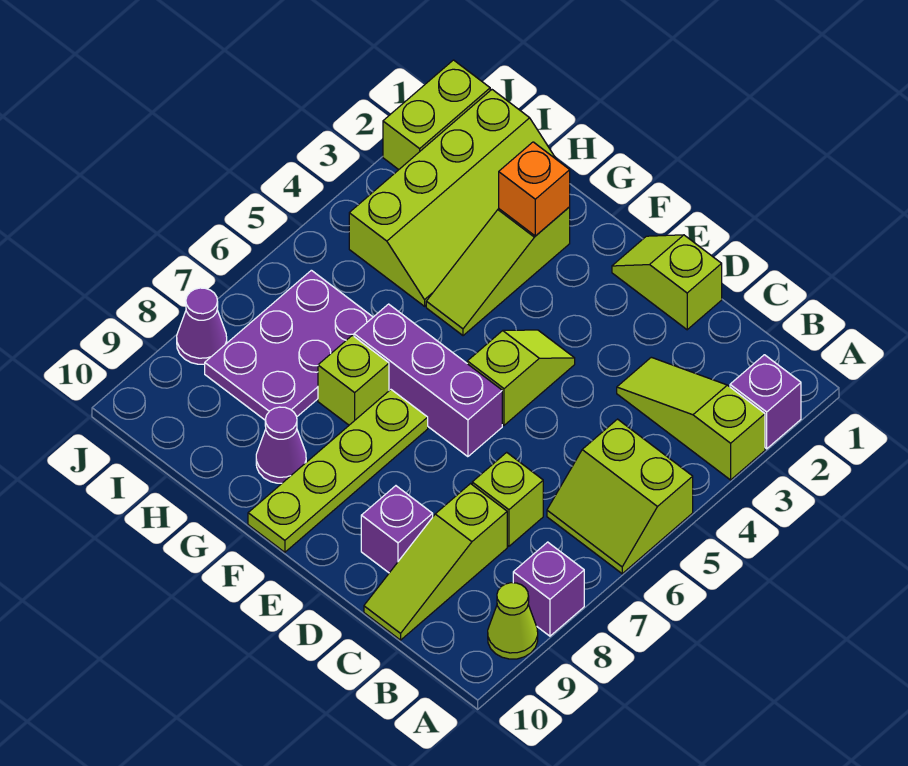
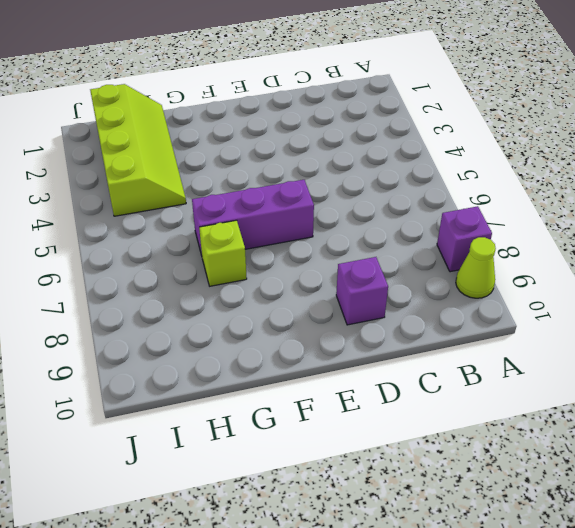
none -> purple 1x1 brick [730,355,801,449]
none -> lime 1x3 slope [617,357,765,480]
none -> lime 2x2 slope [547,419,693,574]

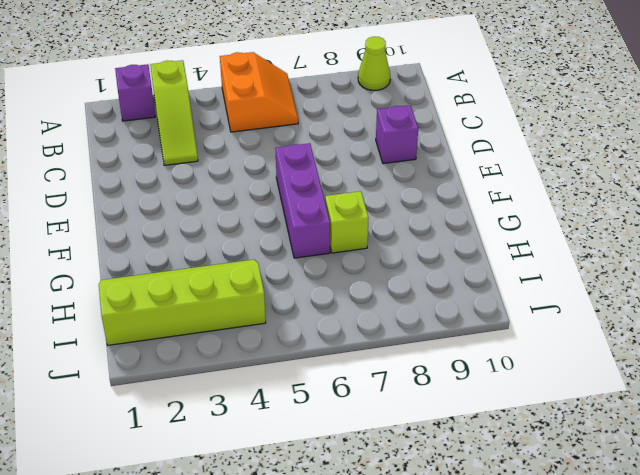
orange 2x2 slope [220,52,298,132] -> lime 2x2 slope [547,419,693,574]
none -> purple 1x1 brick [513,542,584,636]
none -> lime 1x1 brick [472,452,543,546]
none -> lime 1x3 slope [364,484,507,640]

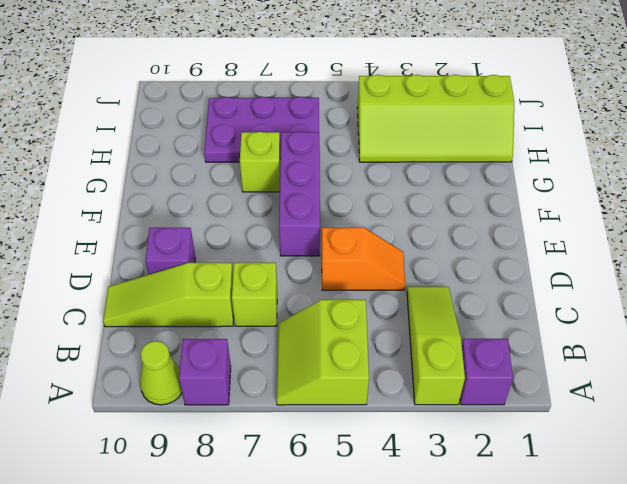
orange 1x2 slope [322,227,405,290] -> none
none -> lime 1x2 slope [612,235,722,330]
none -> lime 1x2 slope [467,330,575,425]
none -> lime 1x4 plate [248,390,428,552]

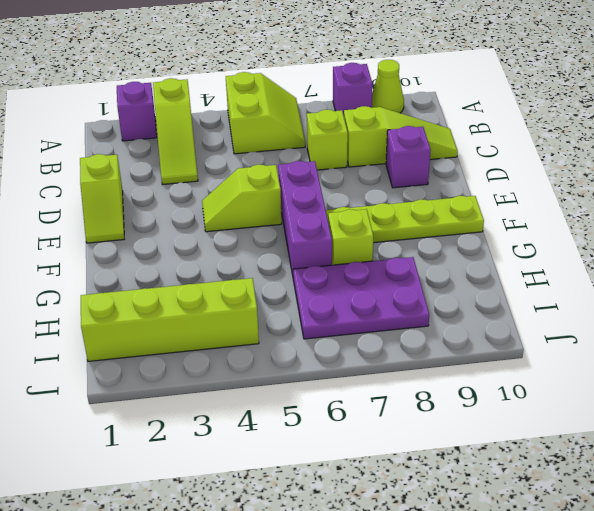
none -> lime 1x3 slope [426,207,570,336]
none -> purple 1x1 cone [256,407,306,483]
none -> lime 1x2 brick [383,60,490,170]

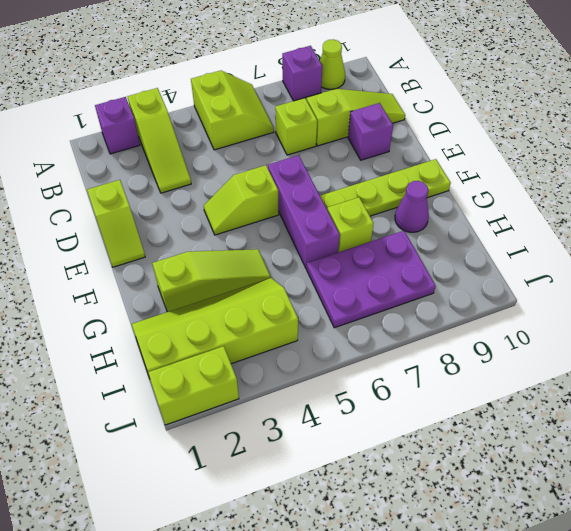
none -> purple 1x1 cone [177,288,227,364]
none -> orange 1x1 brick [499,142,570,236]

